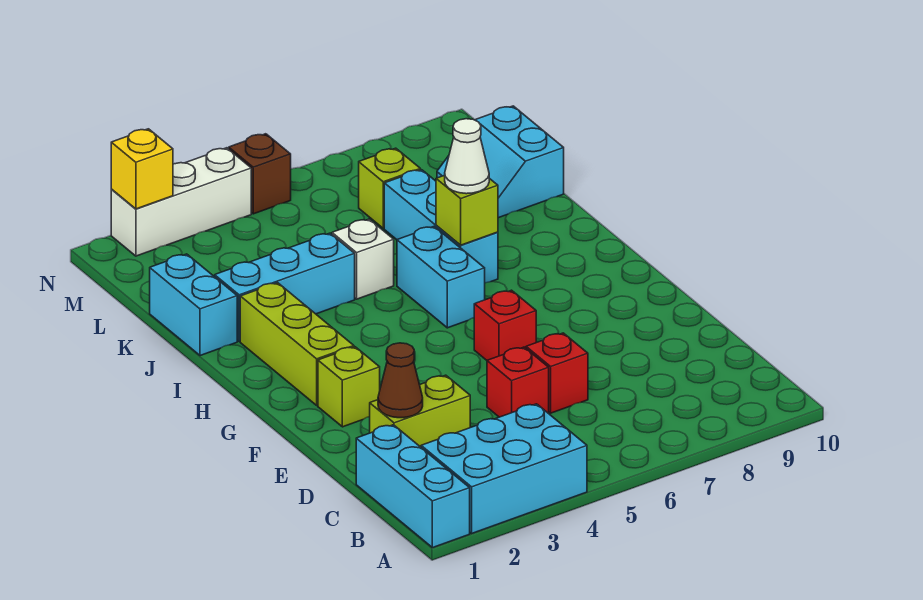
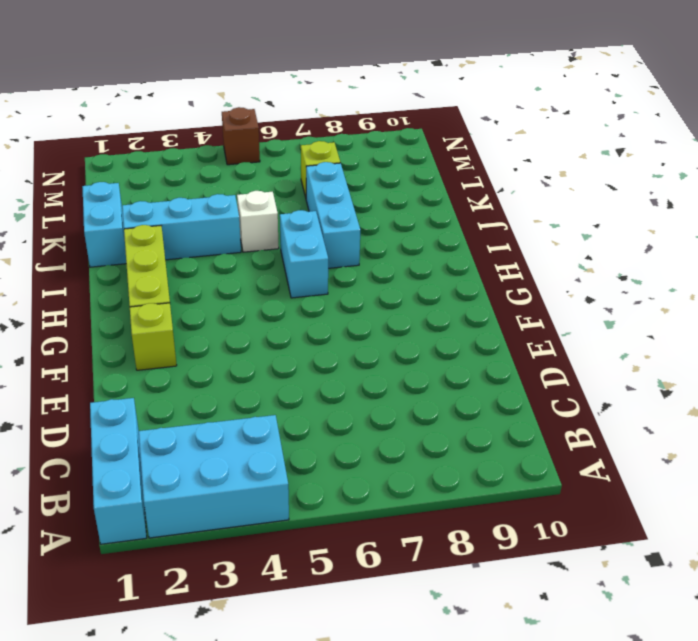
none -> lime 1x2 brick [370,375,470,447]
none -> red 1x1 brick [487,347,549,417]
none -> red 1x1 brick [526,333,588,413]

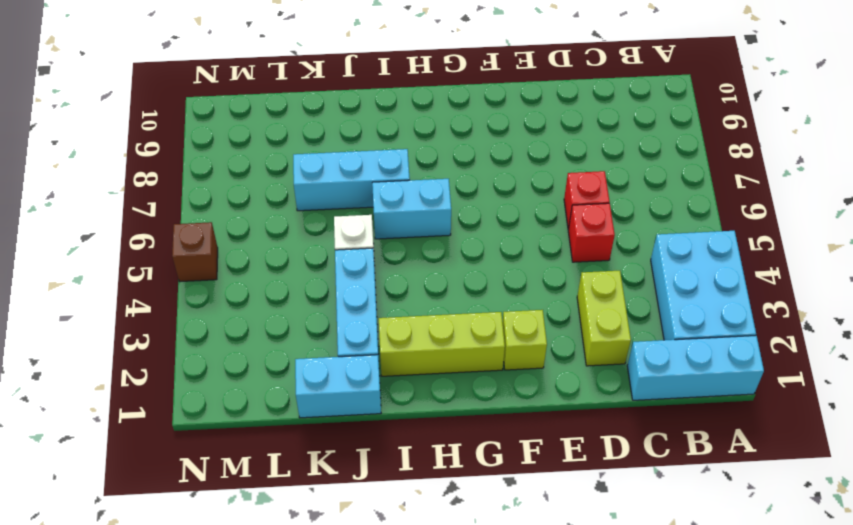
none -> red 1x1 brick [474,290,536,360]
none -> cyan 2x2 slope [437,106,564,218]
none -> lime 1x1 brick [359,148,420,228]

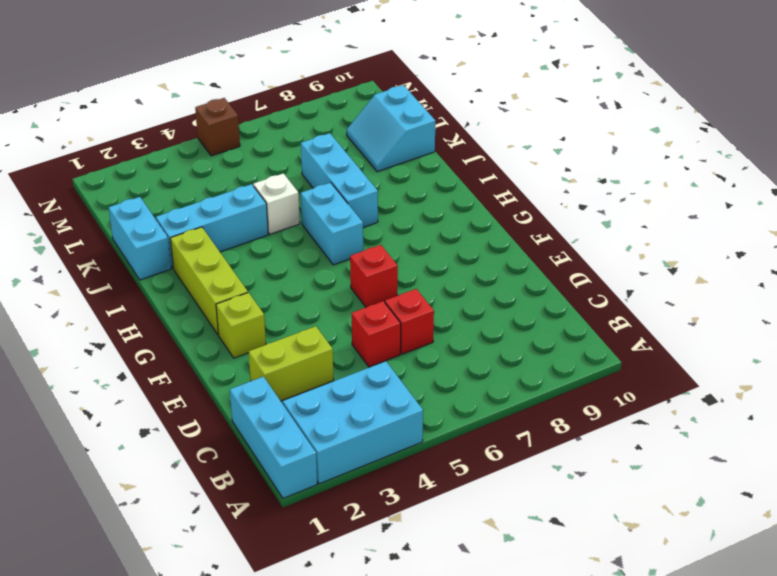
none -> lime 1x1 brick [359,148,420,228]
none -> white 1x3 brick [111,148,251,256]
none -> brown 1x1 cone [378,343,423,418]

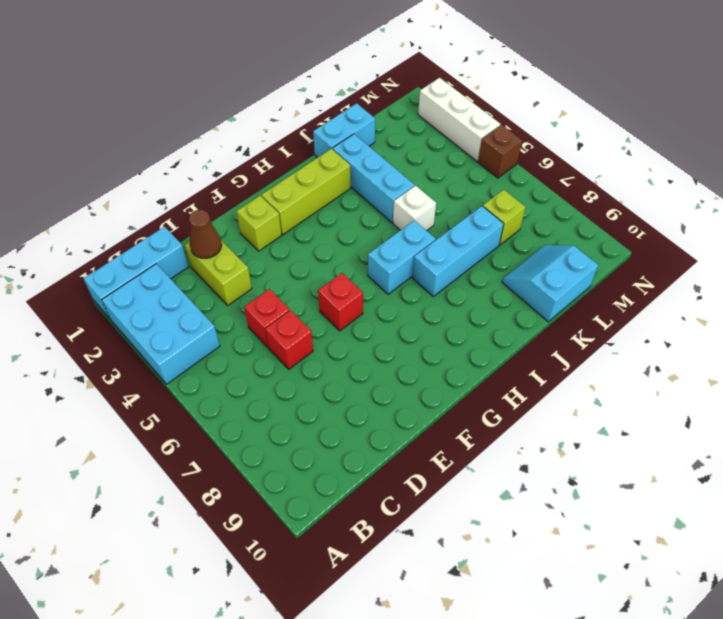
none -> lime 1x1 brick [436,175,498,245]
none -> yellow 1x1 brick [111,129,173,209]
none -> white 1x1 cone [445,119,489,194]

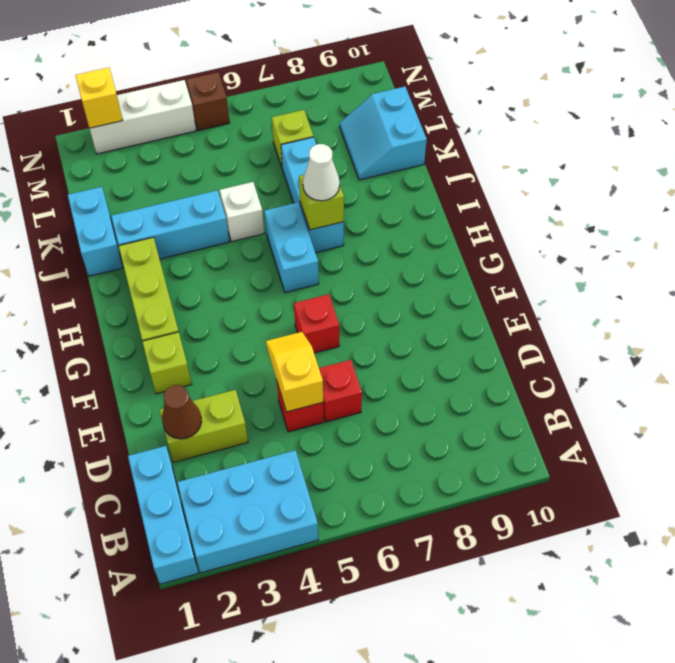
yellow 1x2 slope [266,332,323,412] -> none

